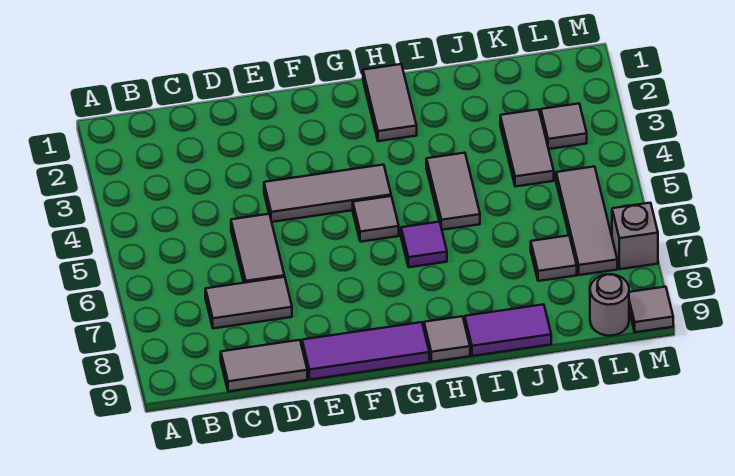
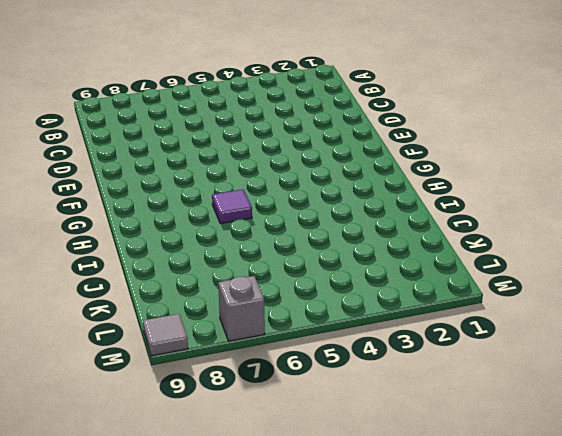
none -> grey 1x2 tile [205,277,292,328]
none -> grey 1x2 tile [221,340,307,391]
none -> grey 1x2 tile [231,214,284,283]

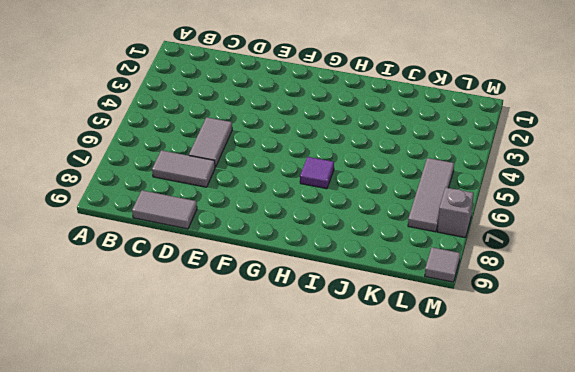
none -> grey 1x3 tile [264,165,391,222]
none -> purple 1x3 tile [302,322,429,380]
none -> grey 1x1 tile [353,196,399,242]

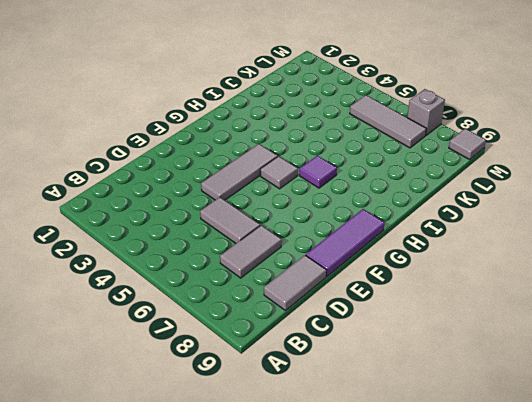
none -> grey 1x2 tile [363,64,417,141]
none -> grey 1x1 tile [424,316,470,362]
none -> grey 1x2 tile [426,153,480,230]

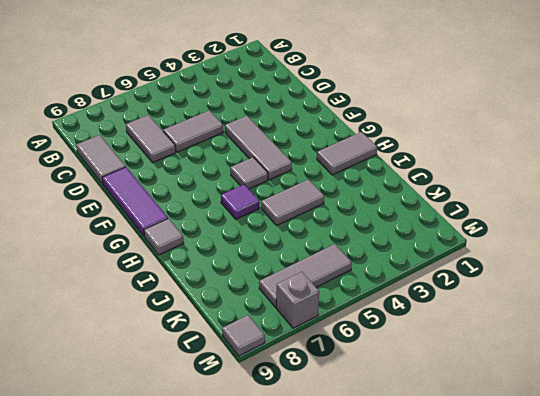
none -> purple 1x2 tile [465,304,551,356]
none -> grey 1x2 tile [500,109,554,187]
none -> grey 1x1 tile [531,236,577,281]

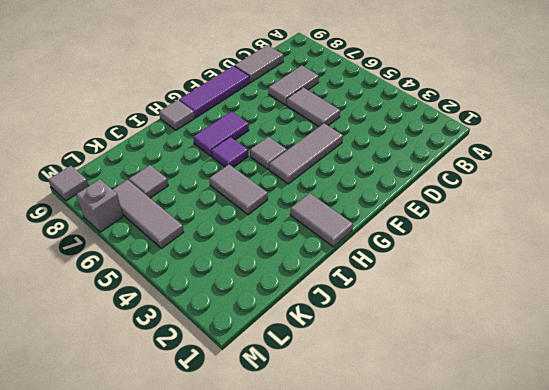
purple 1x2 tile [193,112,249,156] -> purple 1x2 tile moved to [465,304,551,356]
none -> grey 1x2 tile [500,109,554,187]
none -> grey 1x1 tile [541,104,587,149]
none -> grey 1x1 round brick [590,274,629,336]

